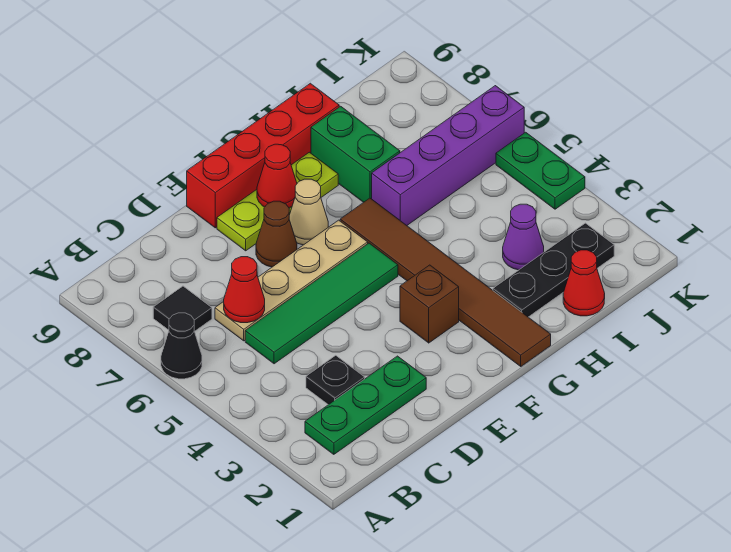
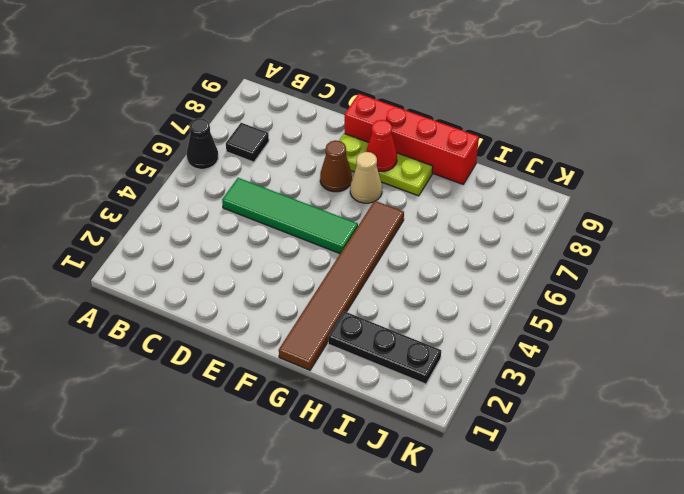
none -> green 1x3 plate [305,356,426,454]
none -> black 1x1 plate [306,355,365,405]
none -> tan 1x4 plate [215,220,368,341]

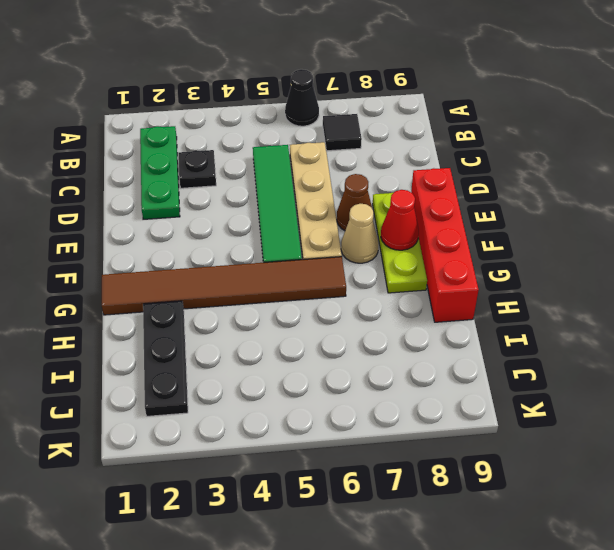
none -> brown 1x1 brick [400,265,459,343]
none -> purple 1x4 brick [372,86,524,225]
none -> green 1x2 brick [311,106,400,202]

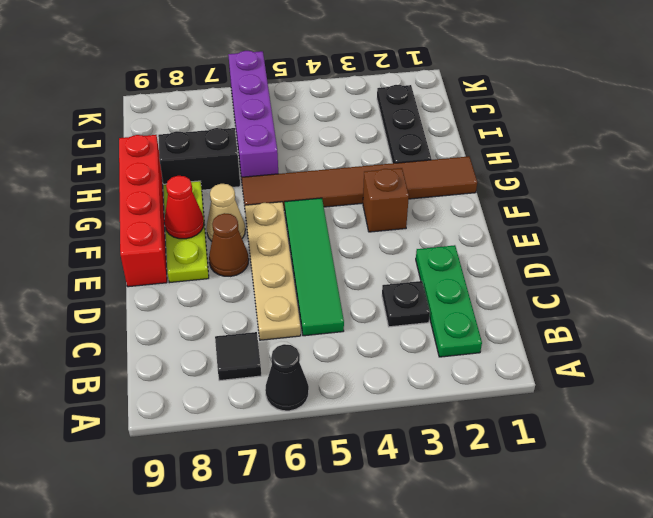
black 1x2 brick [158,128,240,190] -> green 1x2 brick [311,106,400,202]
none -> red 1x1 cone [563,250,605,316]
none -> purple 1x1 cone [503,204,544,270]
none -> green 1x2 plate [496,132,585,209]

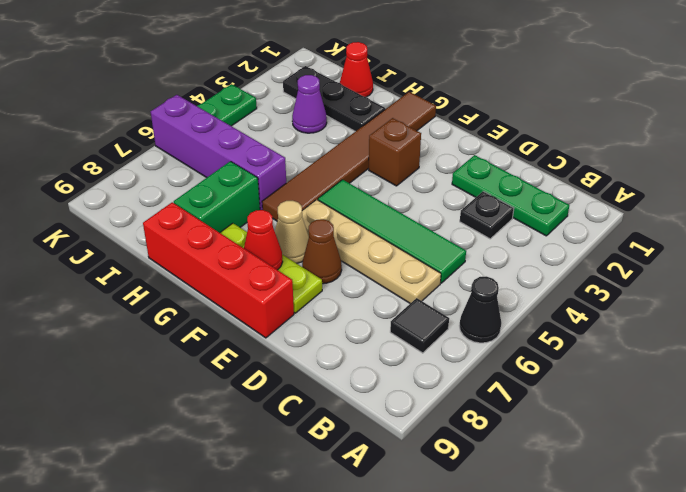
none -> red 1x1 cone [224,257,265,323]

